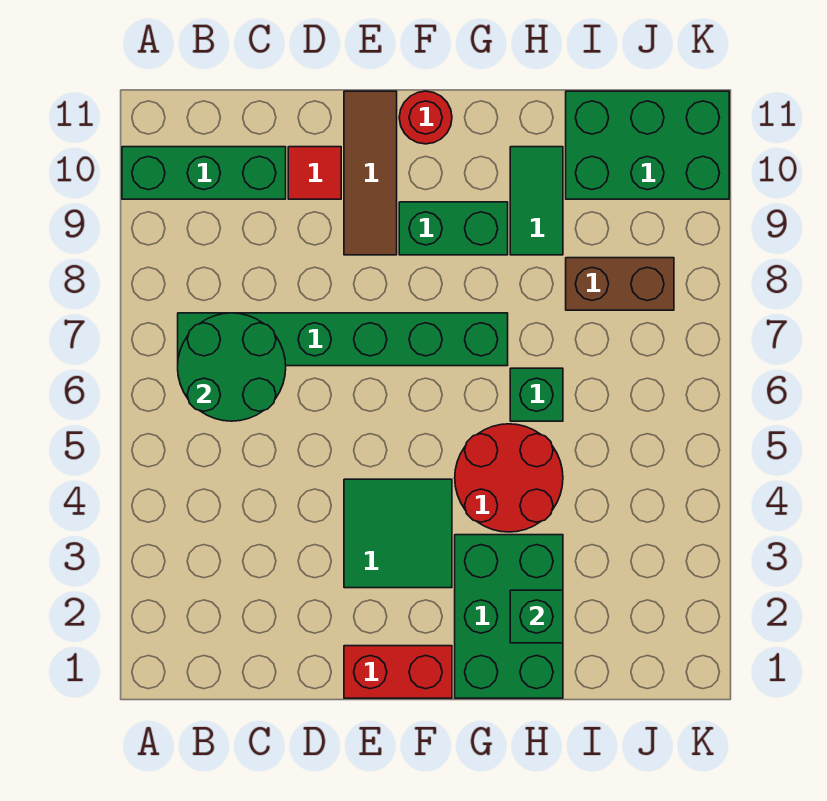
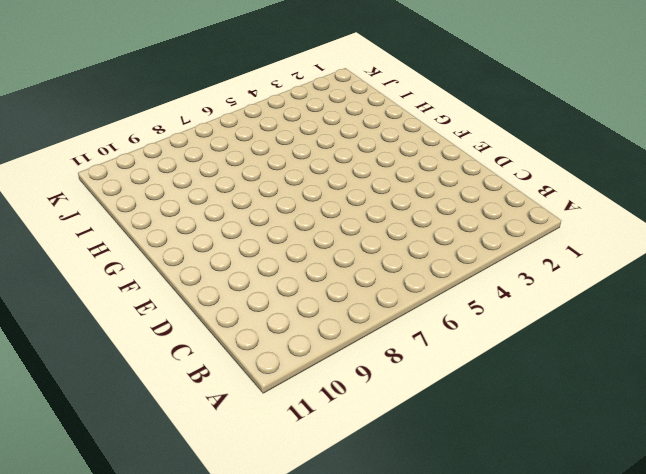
none -> green 1x3 brick [122,147,286,199]
none -> green 1x6 brick [178,313,508,366]
none -> red 1x1 tile [288,147,341,199]

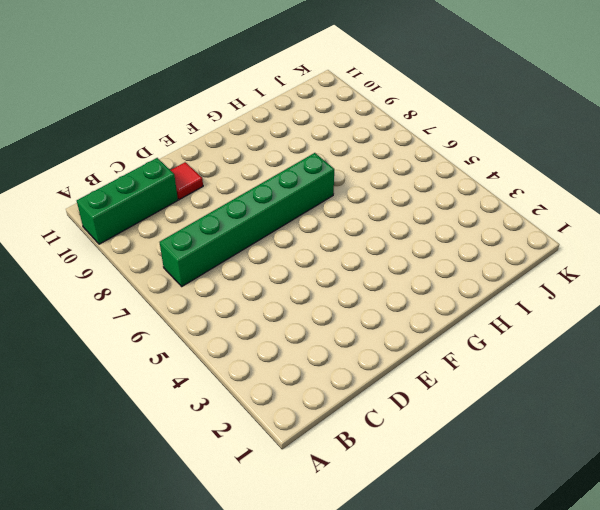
none -> red 1x2 brick [344,646,452,698]
none -> green 2x2 tile [344,479,452,588]
none -> brown 1x3 tile [344,91,397,255]

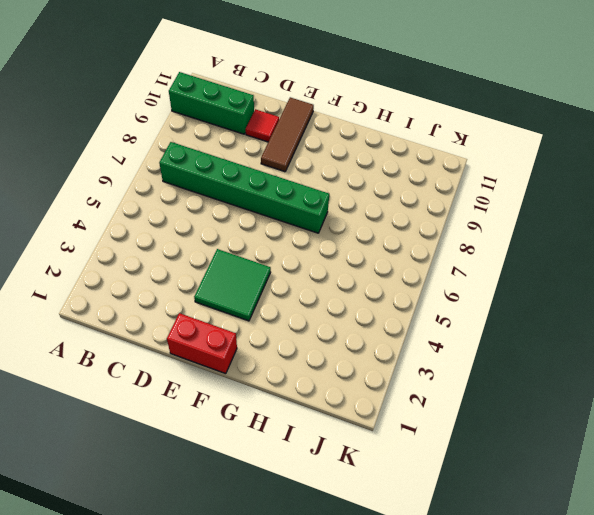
none -> green 1x2 brick [399,202,508,255]
none -> red 1x1 round brick [399,91,452,144]
none -> green 2x3 brick [455,535,563,698]

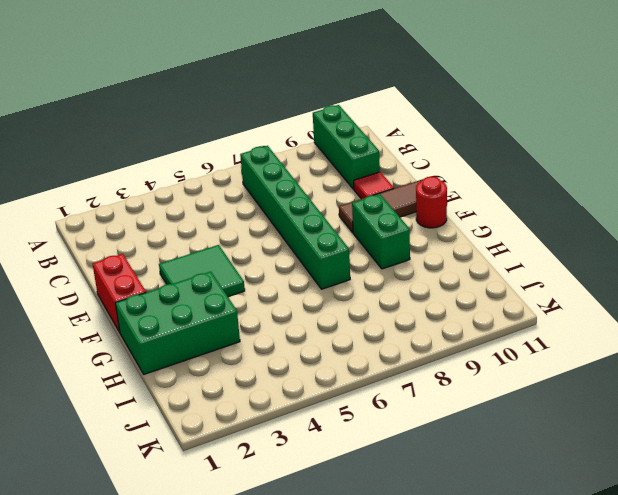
none -> red 2x2 round brick [455,424,563,532]
none -> green 1x1 brick [510,368,563,421]
none -> green 1x2 tile [510,147,563,255]

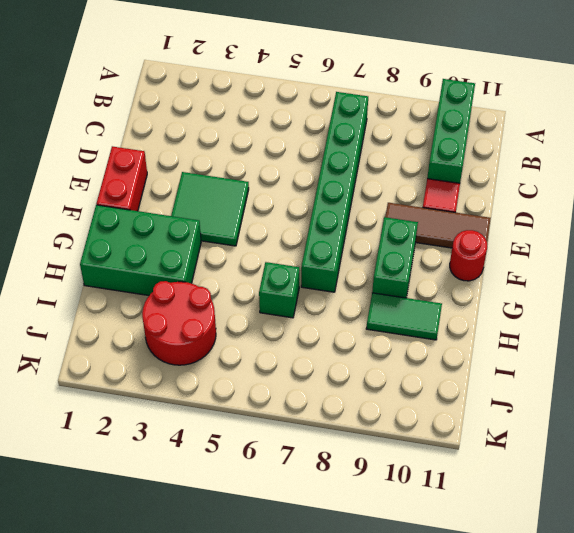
red 2x2 round brick [142,281,216,365] -> red 2x2 round brick moved to [455,424,563,532]
none -> brown 1x2 brick [566,258,674,310]
none -> green 2x3 brick [566,91,729,199]
none -> green 2x2 round brick [178,313,286,421]

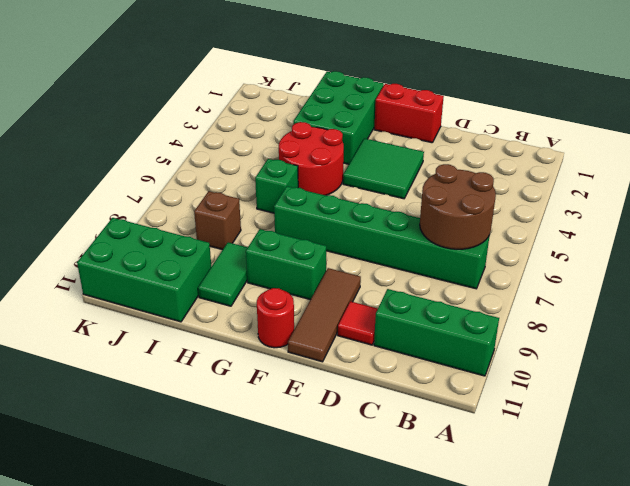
brown 2x2 round brick [420,164,496,249] -> green 2x2 round brick [178,313,286,421]
brown 1x1 brick [194,191,241,250] -> brown 1x2 brick [566,258,674,310]
none -> green 1x1 brick [510,590,563,643]

